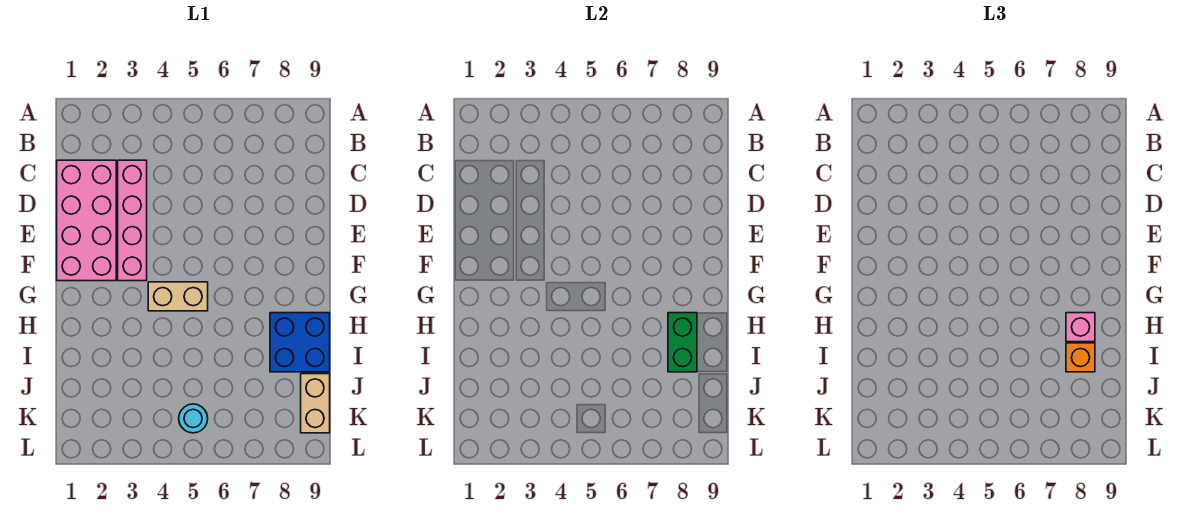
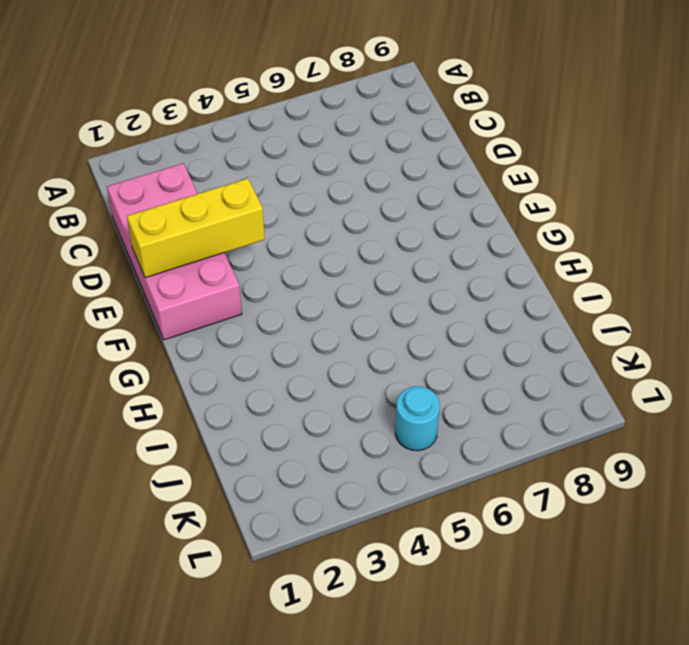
yellow 1x3 brick [127,179,265,278] -> none
none -> pink 1x4 brick [118,160,147,281]
none -> tan 1x2 brick [148,282,208,311]

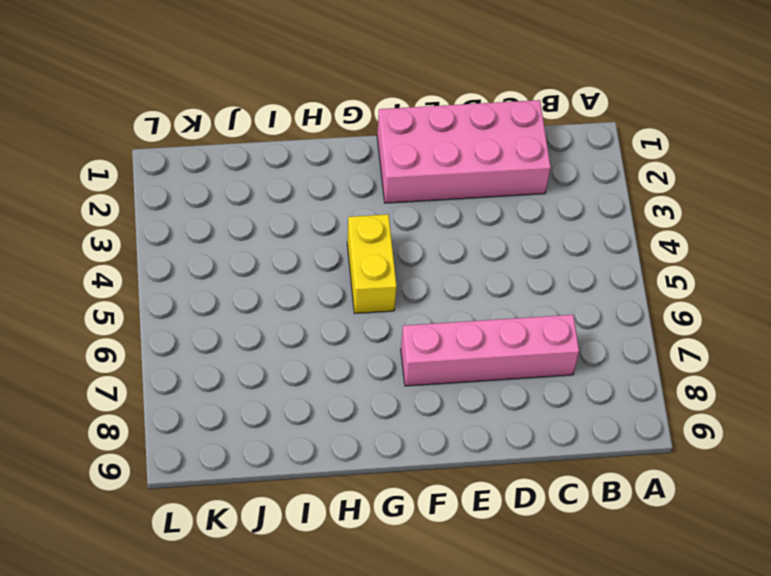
pink 1x4 brick [401,315,579,386] -> pink 1x4 brick moved to [118,160,147,281]
yellow 1x2 brick [347,214,397,313] -> tan 1x2 brick [148,282,208,311]
none -> blue 2x2 brick [270,313,330,372]
none -> tan 1x2 brick [301,374,330,433]

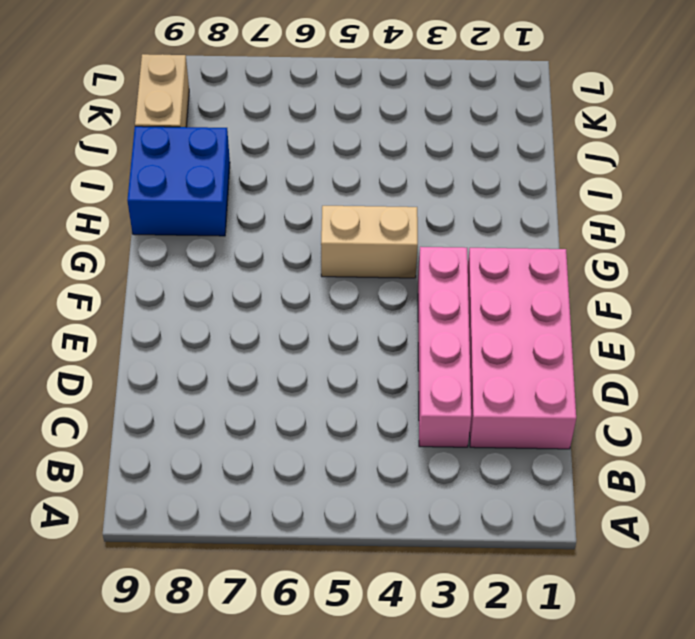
none -> cyan 1x1 round brick [179,404,208,433]
none -> green 1x2 brick [668,313,697,372]

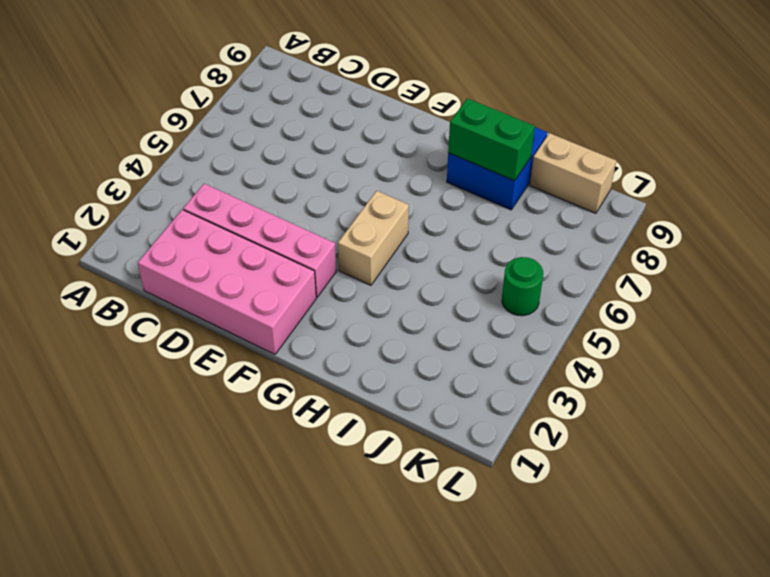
green 1x1 round brick [502,257,543,316] -> cyan 1x1 round brick [179,404,208,433]
none -> pink 1x1 brick [1066,313,1095,342]
none -> orange 1x1 brick [1066,343,1095,372]

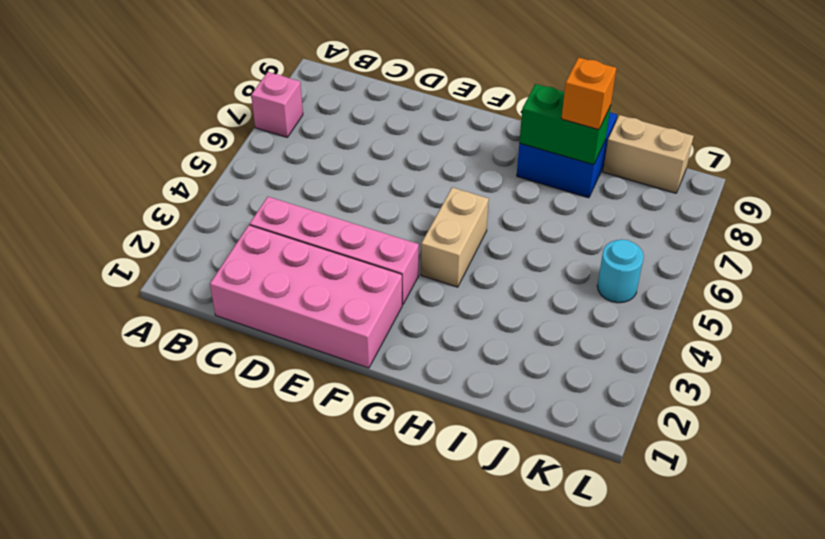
pink 1x1 brick [251,72,303,137] -> pink 1x1 brick moved to [1066,313,1095,342]

